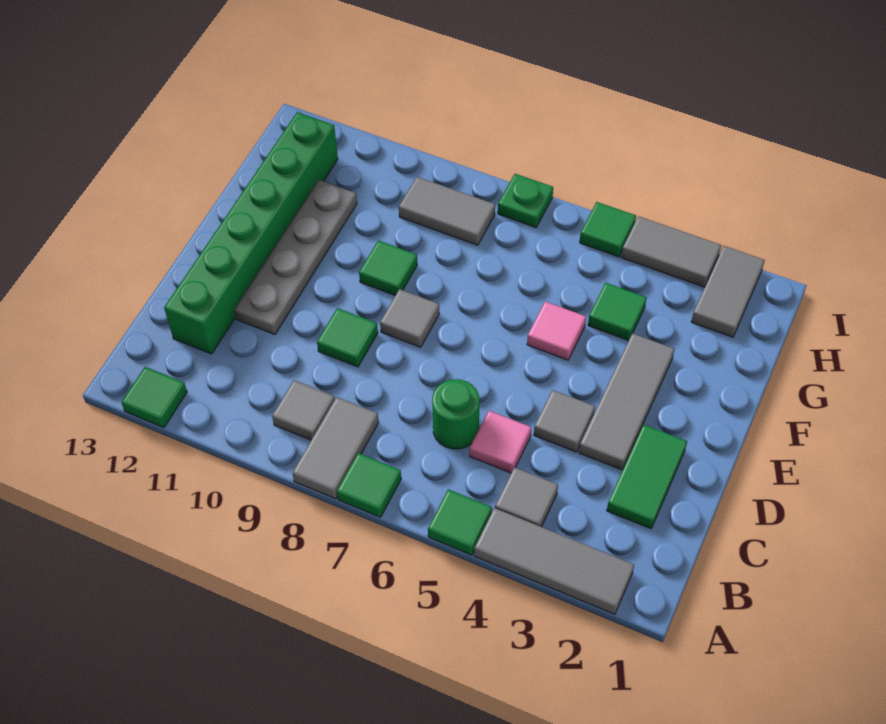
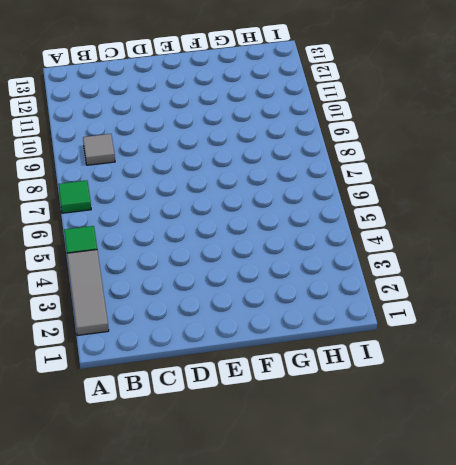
none -> grey 1x2 tile [292,397,379,499]
none -> green 1x1 tile [121,367,187,428]
none -> grey 1x1 tile [495,467,558,527]

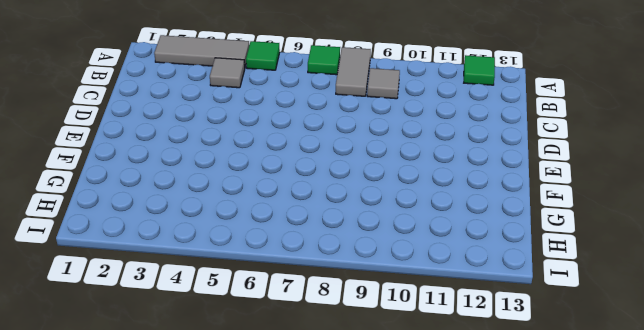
none -> green 1x2 tile [607,424,687,528]
none -> pink 1x1 tile [470,411,531,473]
none -> green 1x1 round brick [432,379,479,449]

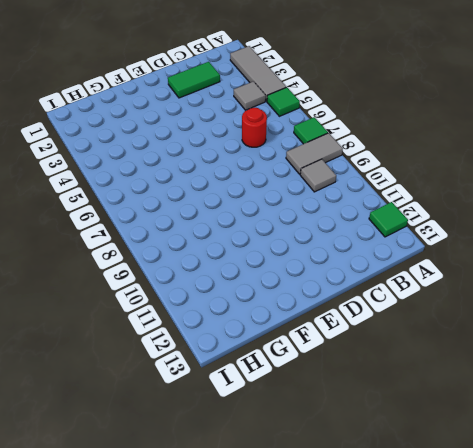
red 1x1 round brick [242,107,267,147] -> green 1x1 round brick [432,379,479,449]
none -> pink 1x1 tile [470,411,531,473]
none -> green 1x6 brick [164,112,338,354]
none -> grey 1x3 tile [579,333,674,470]

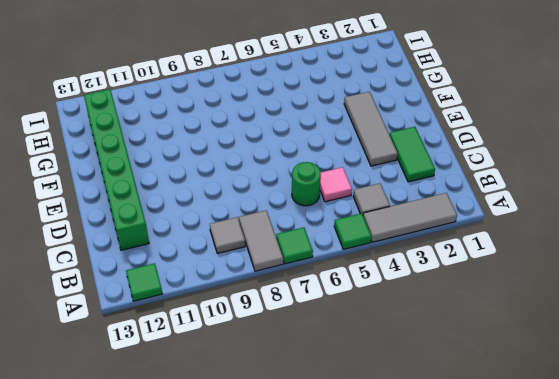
none -> grey 1x1 tile [534,390,595,452]
none -> green 1x1 tile [317,308,378,367]
none -> grey 1x4 plate [234,180,357,335]

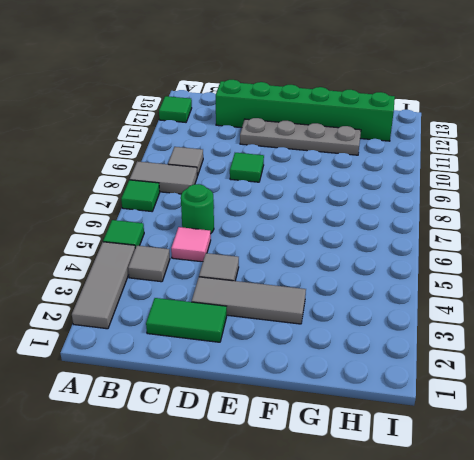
none -> grey 1x1 tile [380,289,439,347]
none -> pink 1x1 tile [527,302,586,360]
none -> green 1x1 tile [359,240,417,296]

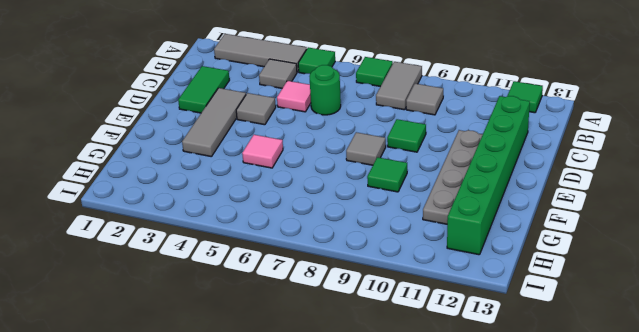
none -> green 1x1 tile [588,283,647,341]
none -> grey 1x2 tile [691,246,765,337]
none -> grey 1x2 tile [399,177,495,245]

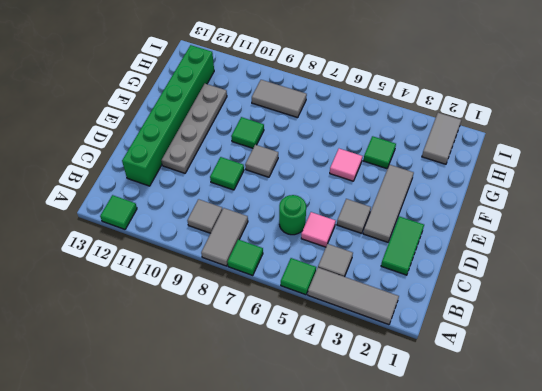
none -> grey 1x2 tile [621,216,721,287]
none -> green 1x1 tile [580,202,636,257]
none -> green 1x1 plate [498,174,553,227]

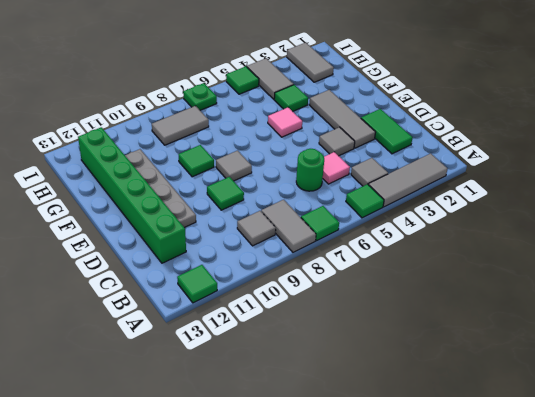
grey 1x2 tile [247,58,294,99] -> grey 1x2 tile turned to [621,216,721,287]

